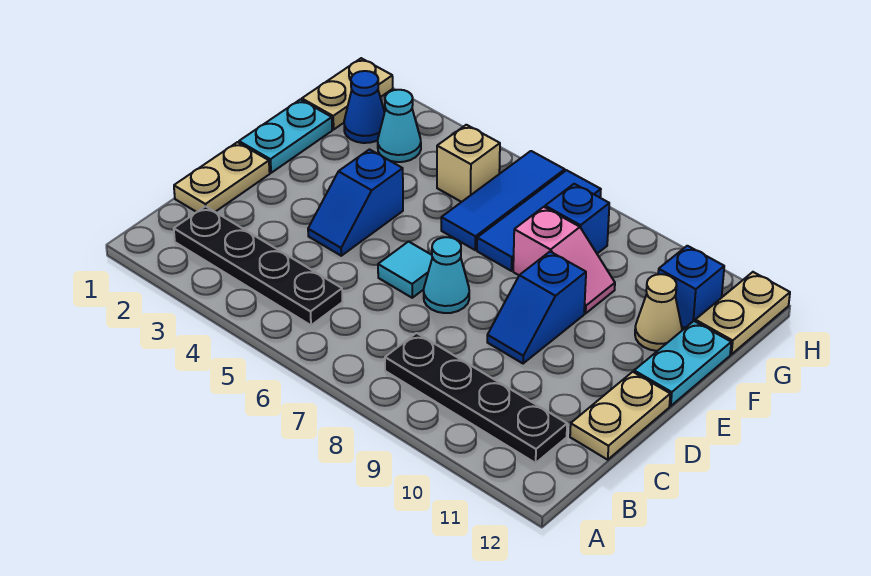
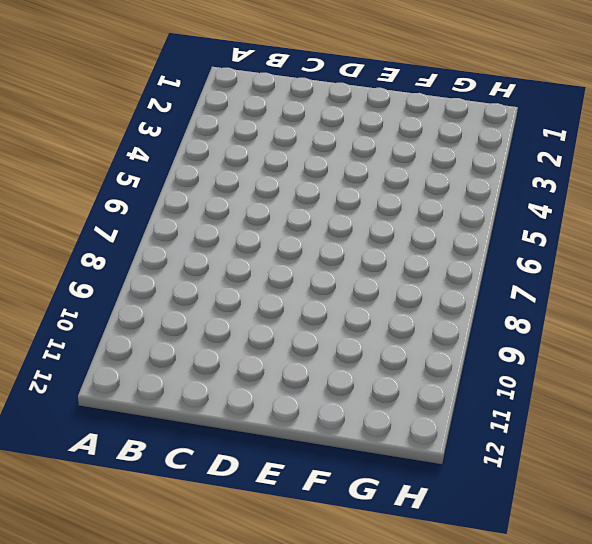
none -> black 1x4 plate [174,206,343,325]
none -> black 1x4 plate [385,333,567,463]
none -> tan 1x2 plate [174,142,270,212]

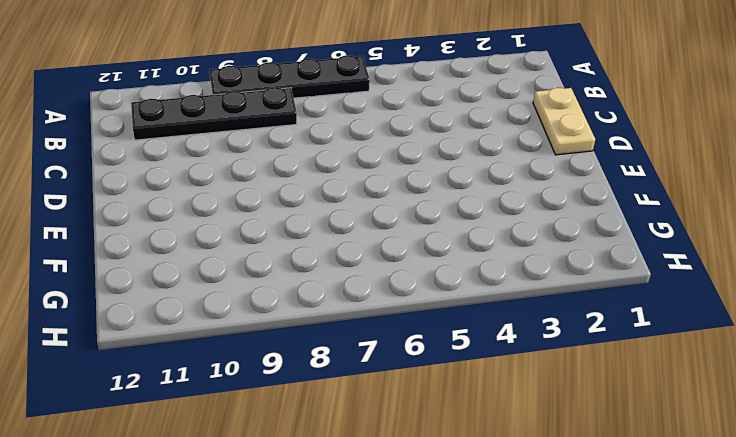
black 1x4 plate [210,55,370,98] -> black 1x4 plate moved to [174,206,343,325]
none -> tan 1x2 plate [570,372,670,460]
none -> blue 1x2 slope [308,150,403,256]
none -> cyan 1x1 tile [378,241,433,298]

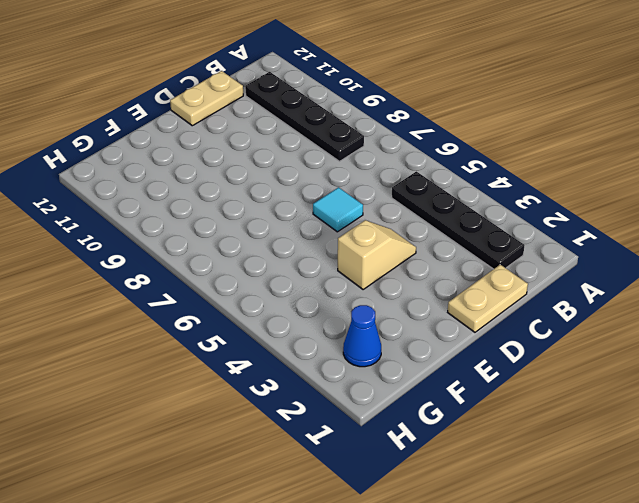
tan 1x2 slope [338,220,416,290] -> blue 1x2 slope [308,150,403,256]
none -> cyan 1x1 cone [424,237,469,313]
none -> blue 1x2 slope [487,252,586,364]
none -> cyan 1x2 plate [239,99,332,173]

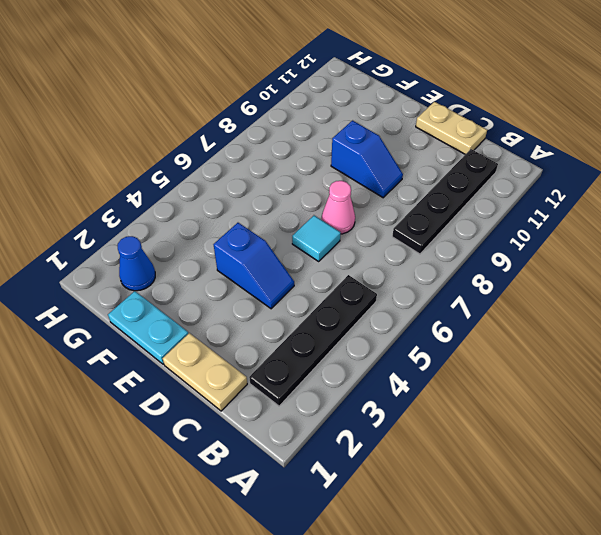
pink 1x1 cone [322,181,355,234] -> cyan 1x1 cone [424,237,469,313]
none -> cyan 1x2 plate [634,321,731,406]
none -> blue 1x3 tile [441,151,565,250]
none -> blue 1x3 tile [477,170,601,271]

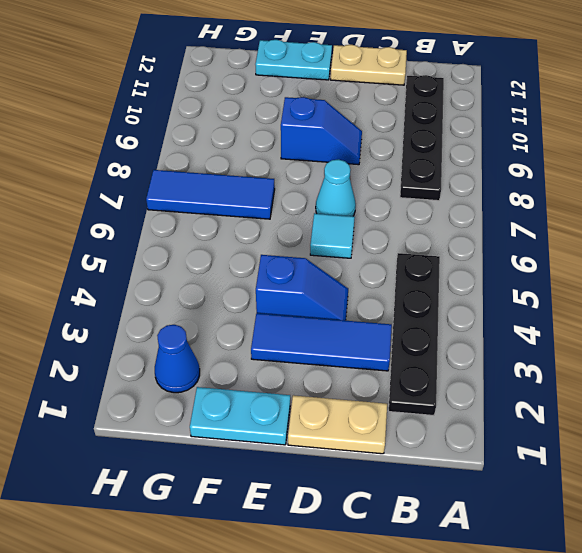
blue 1x3 tile [251,313,392,371] -> blue 1x3 tile moved to [441,151,565,250]
none -> pink 1x2 slope [513,207,615,313]
none -> tan 1x1 cone [635,274,682,351]
none -> tan 1x2 plate [302,58,393,129]

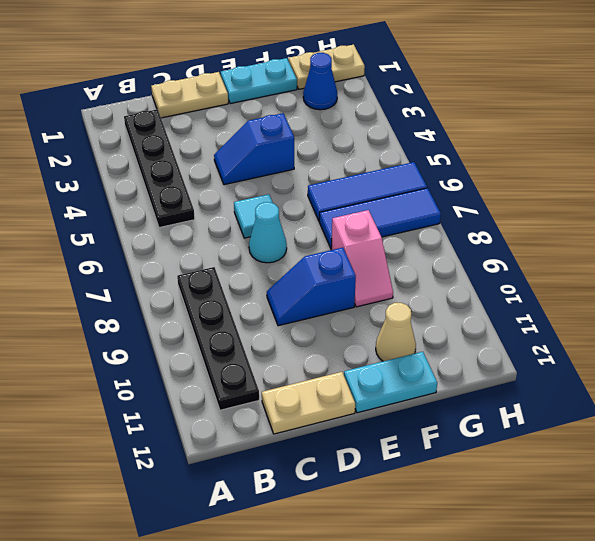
none -> cyan 1x1 cone [378,90,421,162]
none -> tan 1x1 brick [437,125,500,202]
none -> blue 1x1 brick [545,184,609,254]

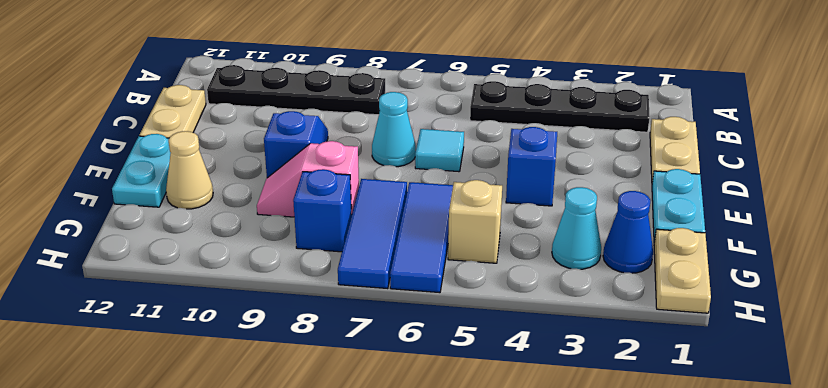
none -> blue 1x1 brick [658,246,724,328]
none -> tan 1x2 plate [695,272,790,354]

